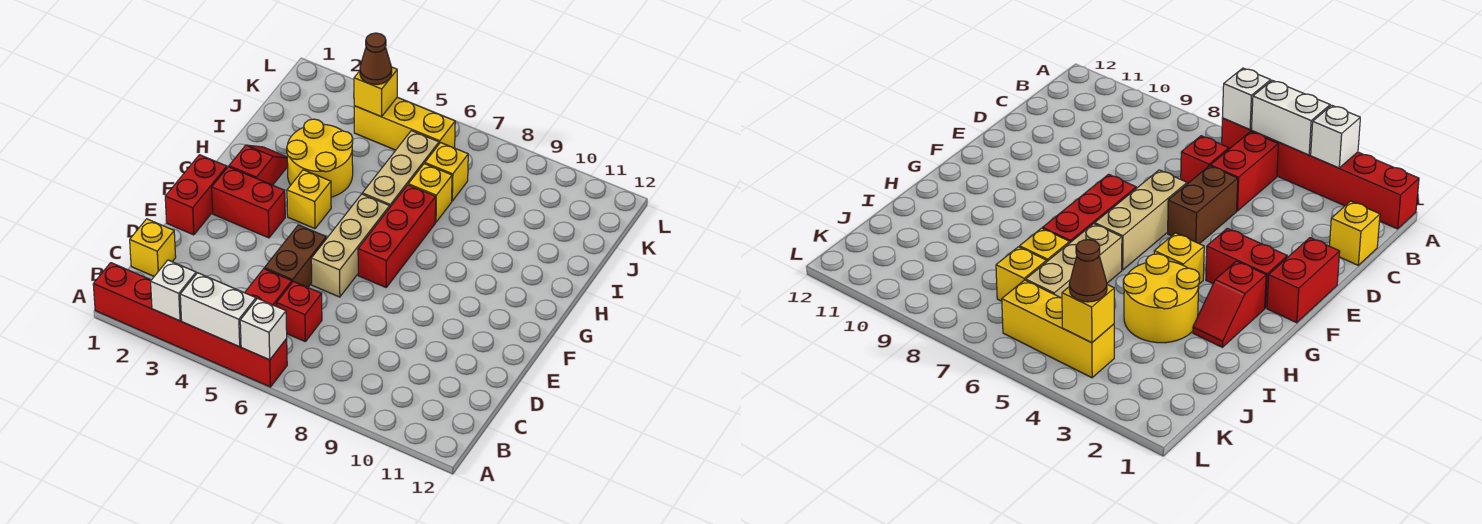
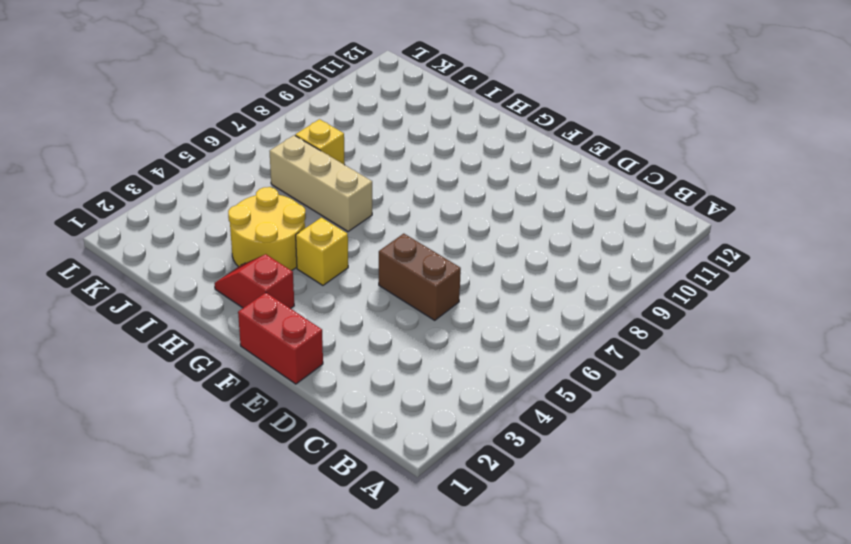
none -> red 1x6 brick [93,263,287,387]
none -> red 1x2 brick [245,269,292,306]
none -> yellow 1x1 brick [130,219,176,276]

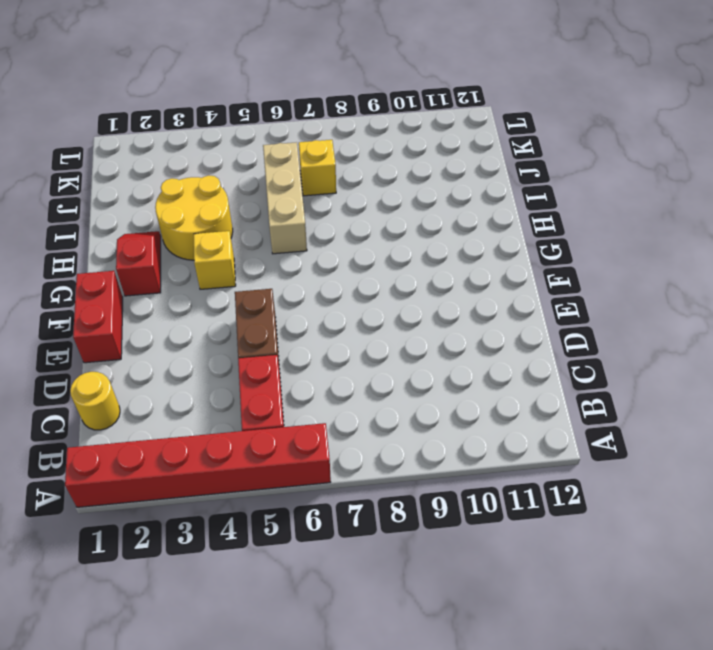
yellow 1x1 round brick [70,372,120,430] -> yellow 1x1 brick [130,219,176,276]
none -> red 1x1 brick [277,281,322,341]
none -> tan 1x3 brick [311,194,390,297]
none -> red 1x2 brick [212,167,285,238]

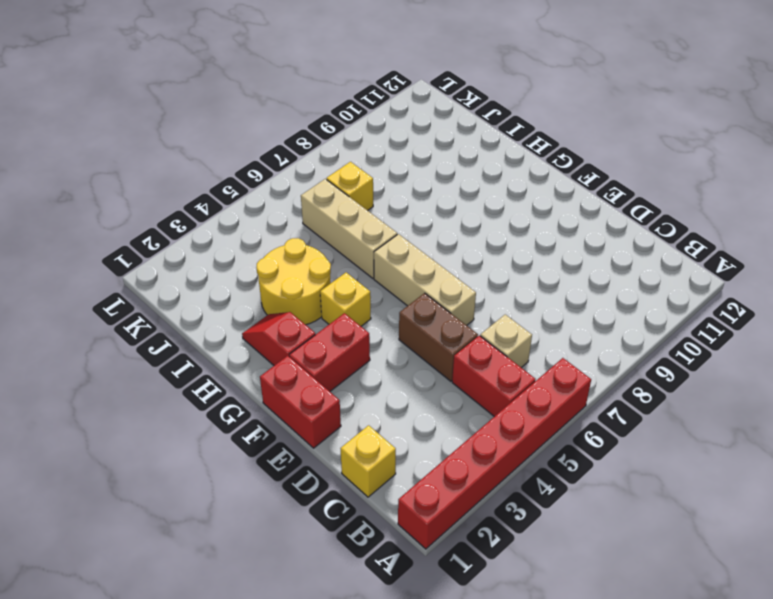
tan 1x1 brick [480,315,532,368] -> red 1x1 brick [277,281,322,341]
none -> red 1x3 brick [358,185,436,287]
none -> yellow 1x1 brick [408,164,452,222]
none -> yellow 1x3 brick [354,97,455,150]

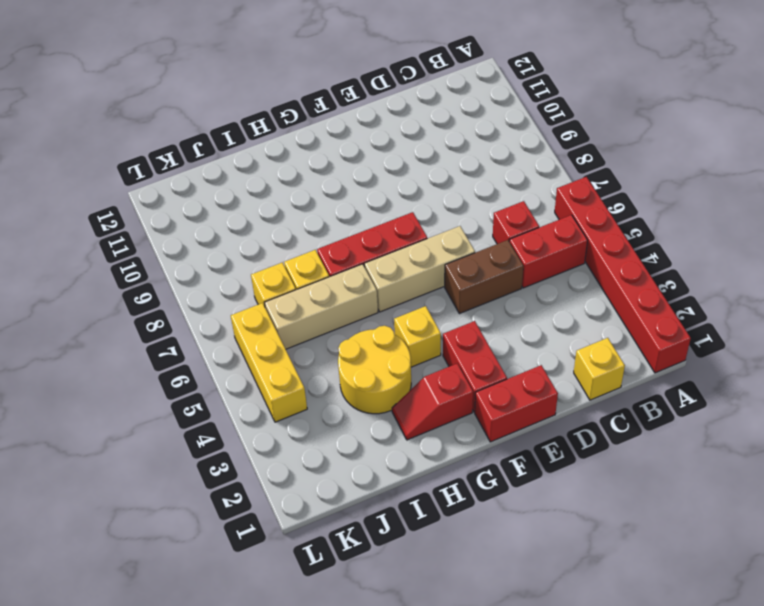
none -> white 1x1 brick [151,260,196,321]
none -> white 1x2 brick [180,273,256,347]
none -> white 1x1 brick [240,299,287,360]

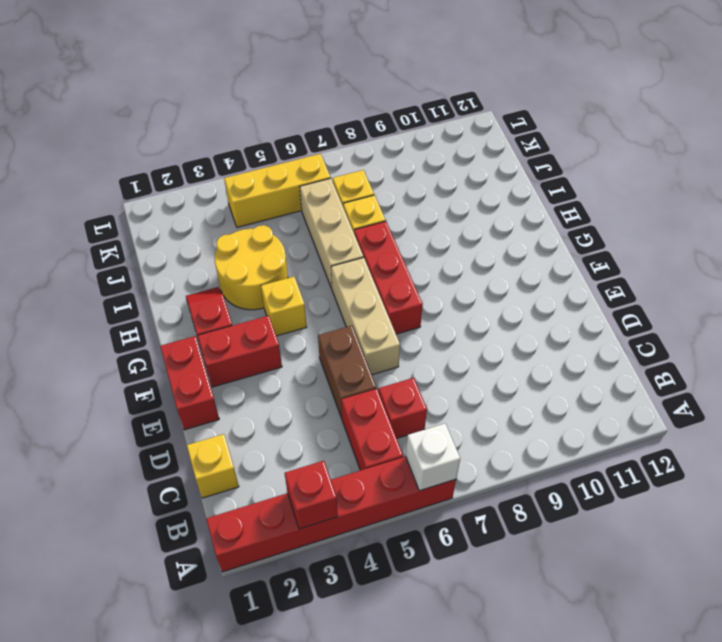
red 1x1 brick [285,461,338,529] -> white 1x1 brick [151,260,196,321]
none -> white 1x2 brick [180,273,256,347]
none -> yellow 1x1 brick [354,67,397,117]
none -> brown 1x1 cone [360,33,392,85]

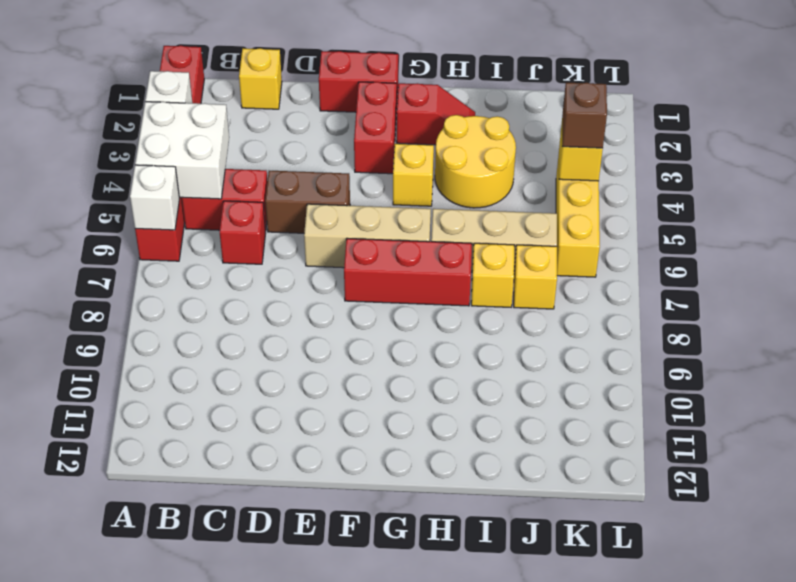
white 2x2 brick [135,102,229,199] -> white 1x2 brick [180,273,256,347]
brown 1x1 brick [562,83,607,148] -> brown 1x1 cone [360,33,392,85]

